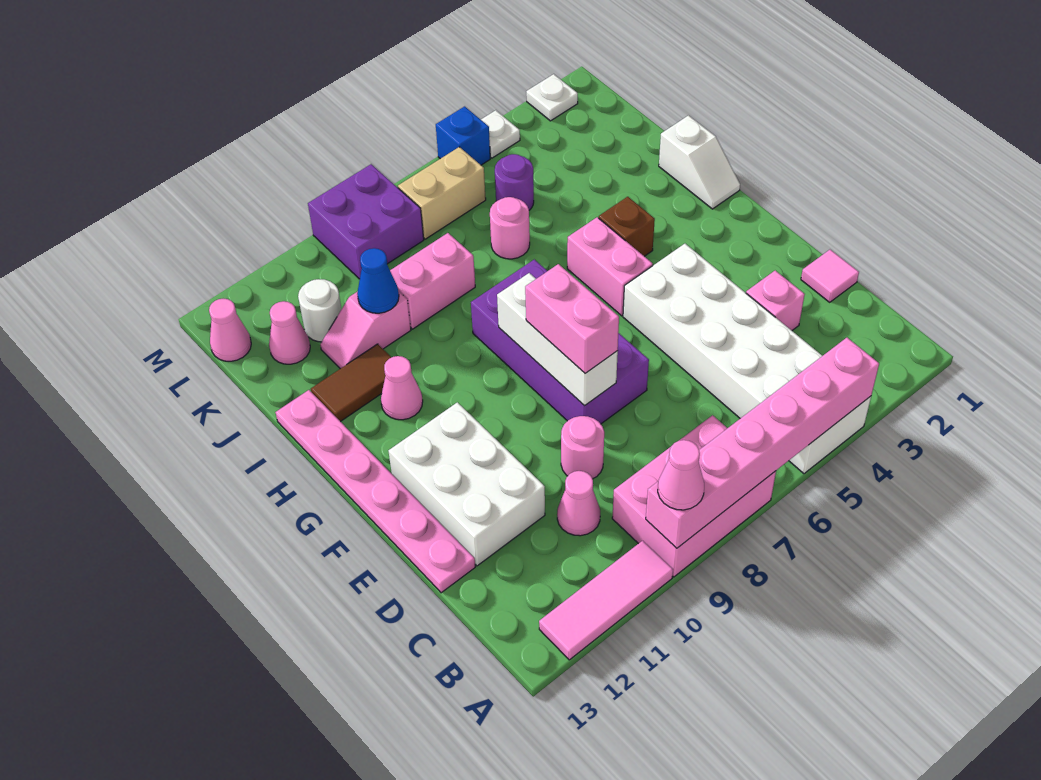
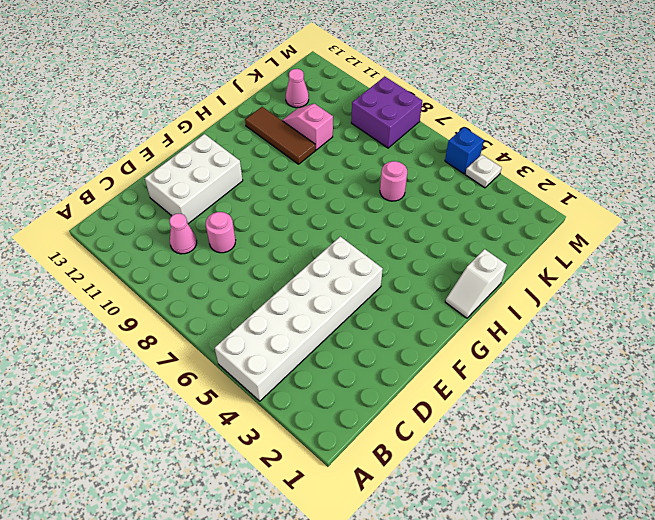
brown 1x3 tile [245,107,316,164] -> brown 1x2 tile [311,344,391,422]
none -> pink 2x3 brick [612,415,776,577]
none -> pink 1x3 tile [539,541,673,660]
none -> pink 1x1 tile [801,250,859,302]
none -> pink 1x1 brick [746,271,805,330]

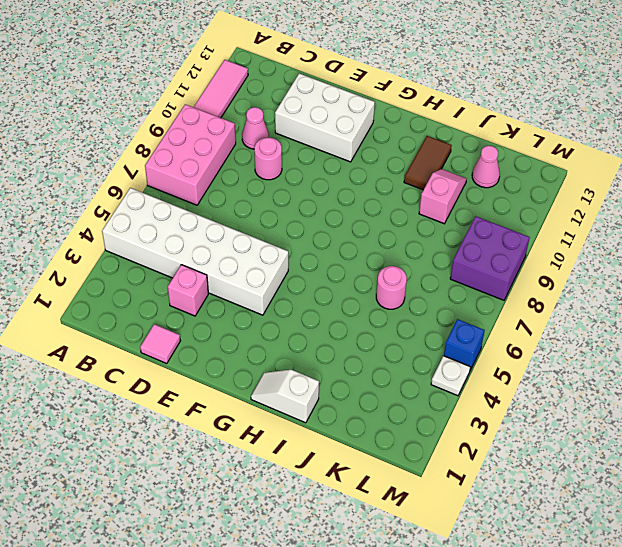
none -> pink 1x6 plate [276,390,475,593]
none -> purple 2x4 brick [471,259,649,424]
none -> pink 1x2 brick [567,217,653,316]
none -> brown 1x1 brick [599,197,655,256]

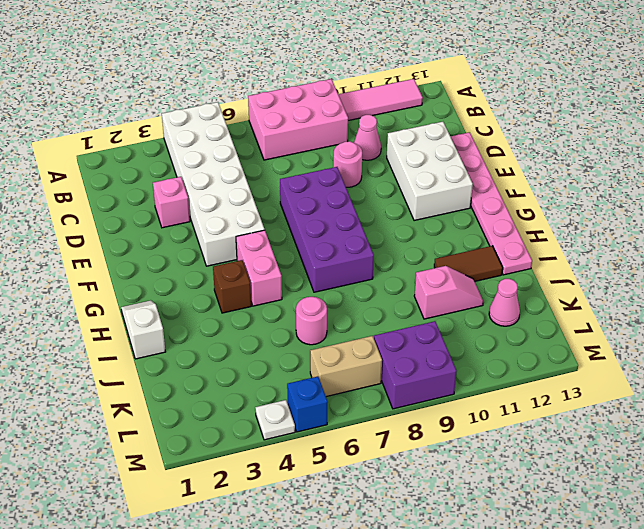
none -> pink 1x1 tile [801,250,859,302]
none -> pink 1x1 cone [381,356,423,420]
none -> pink 1x2 brick [390,233,475,329]
none -> purple 1x1 round brick [495,154,534,210]

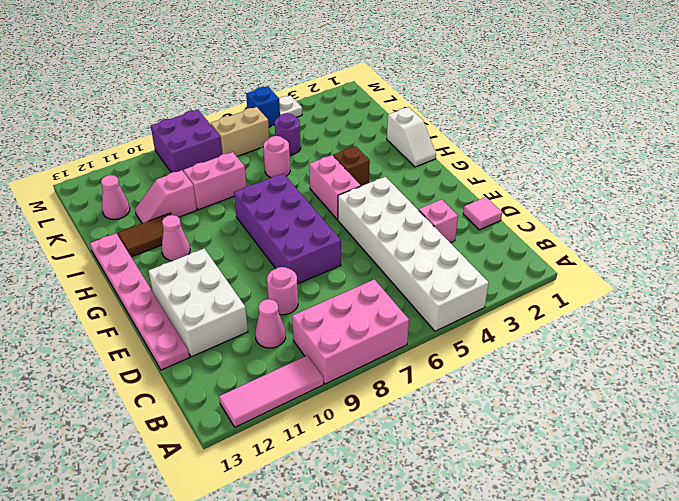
none -> white 1x1 round brick [298,279,341,342]
none -> pink 1x1 cone [209,299,251,361]
none -> white 1x1 plate [526,74,578,121]
none -> pink 1x6 brick [646,338,879,548]

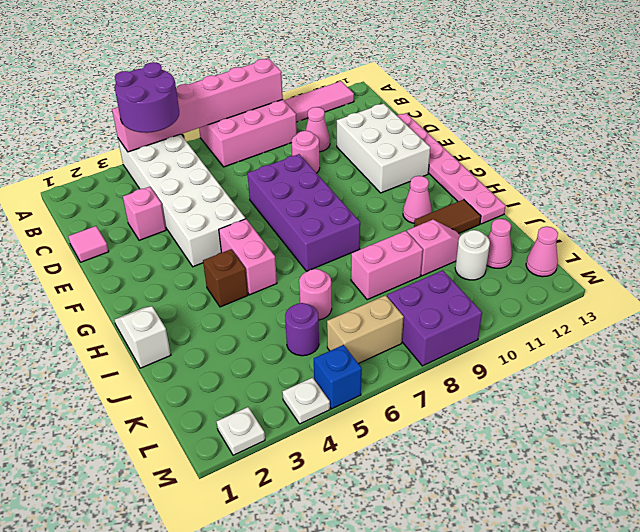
purple 2x2 round brick [115,62,179,133] -> none
none -> white 1x3 brick [497,273,618,406]
none -> blue 1x1 cone [357,248,399,313]
none -> pink 1x1 cone [658,440,704,510]
none -> pink 1x2 brick [525,264,619,373]

